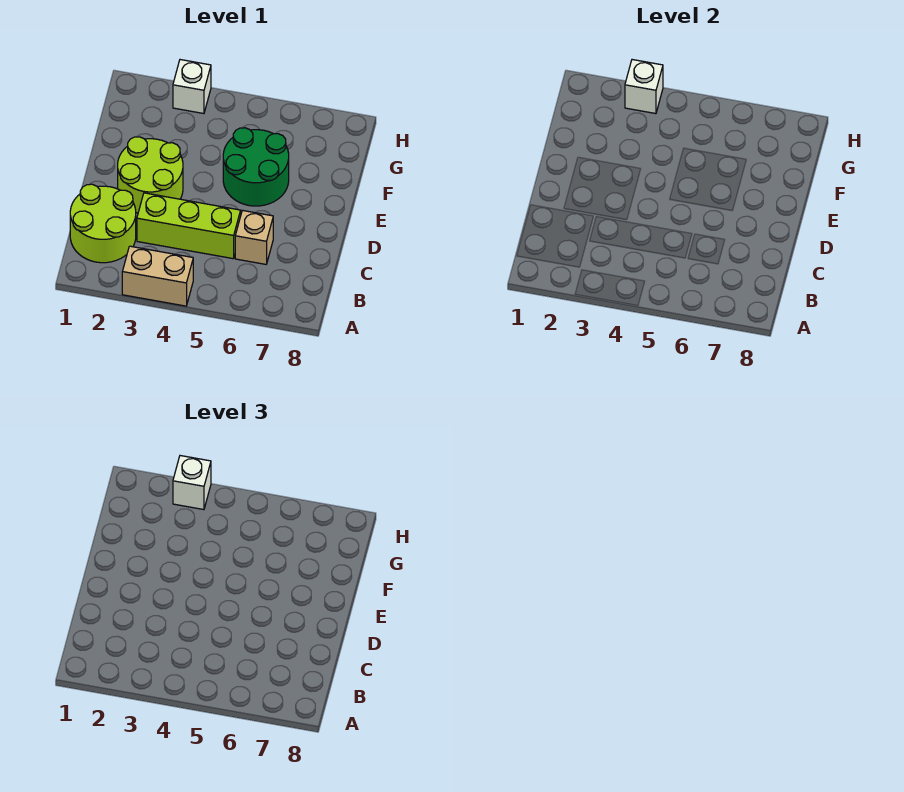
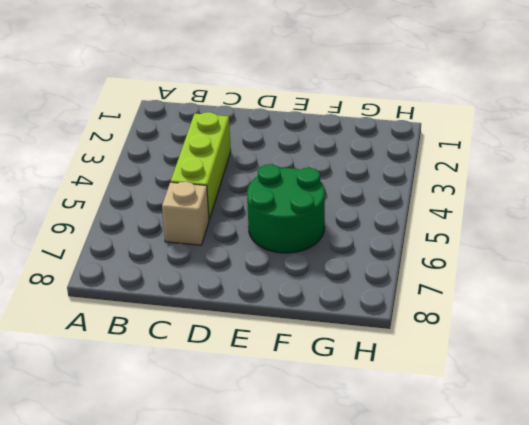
none -> tan 1x2 brick [122,246,193,306]
none -> lime 2x2 round brick [70,184,136,263]

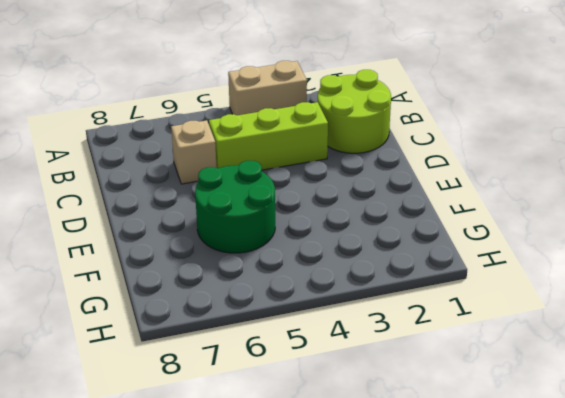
none -> lime 2x2 round brick [118,137,183,213]
none -> white 1x1 brick [173,60,211,114]

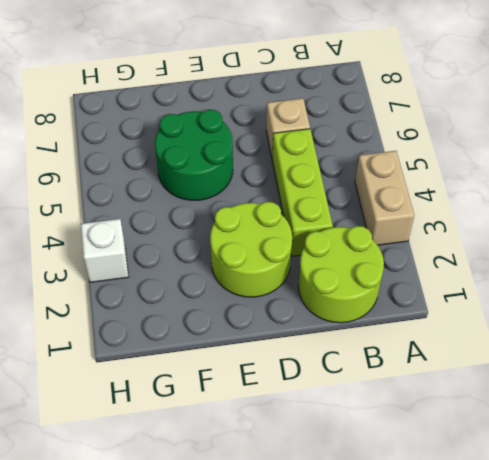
none -> white 1x1 brick [625,60,663,114]
none -> white 1x1 brick [173,456,211,510]

